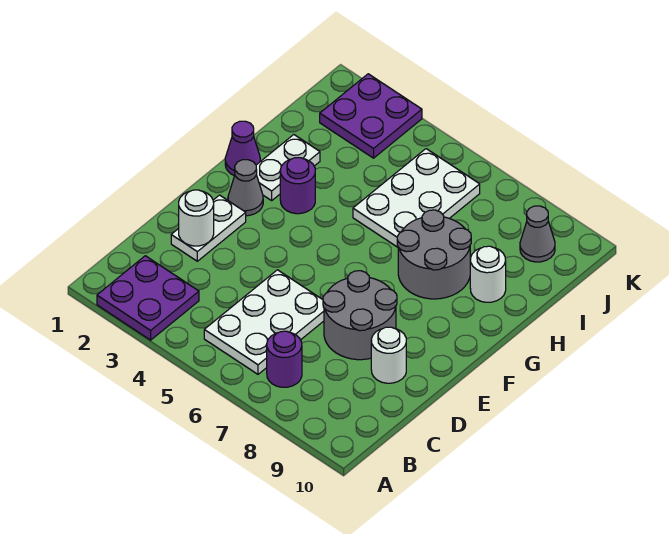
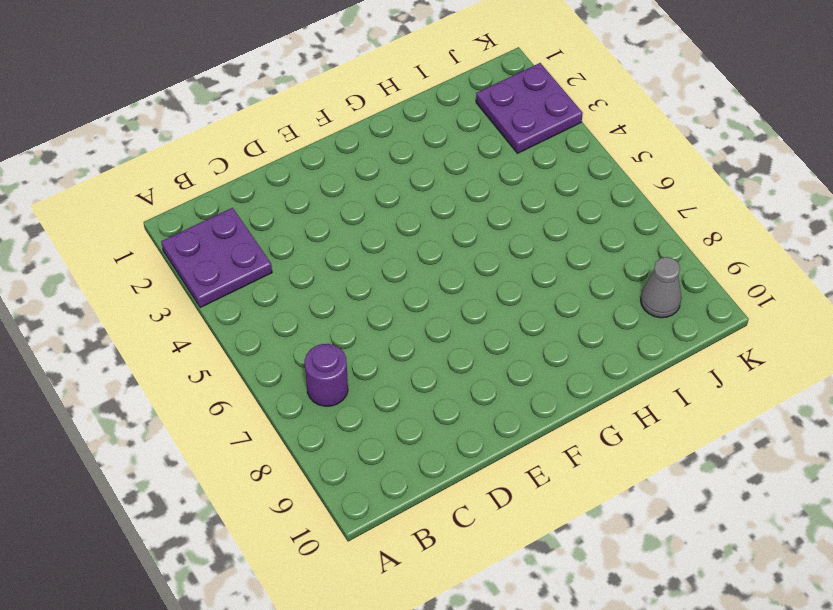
none -> white 2x3 plate [204,270,324,374]
none -> white 1x2 plate [171,195,246,261]
none -> grey 2x2 round brick [323,271,397,360]

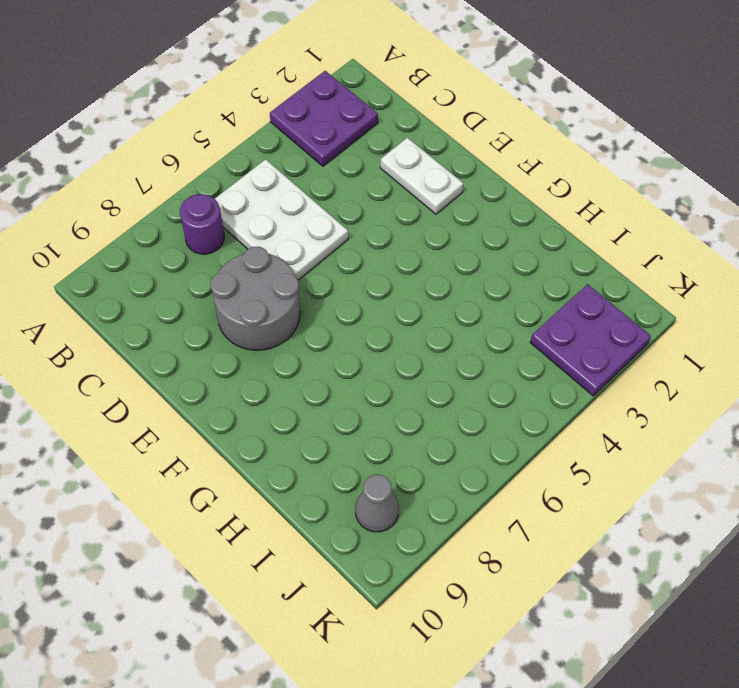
none -> white 1x1 round brick [371,327,406,383]
none -> grey 1x1 cone [228,160,263,216]
none -> purple 1x1 cone [225,121,260,176]

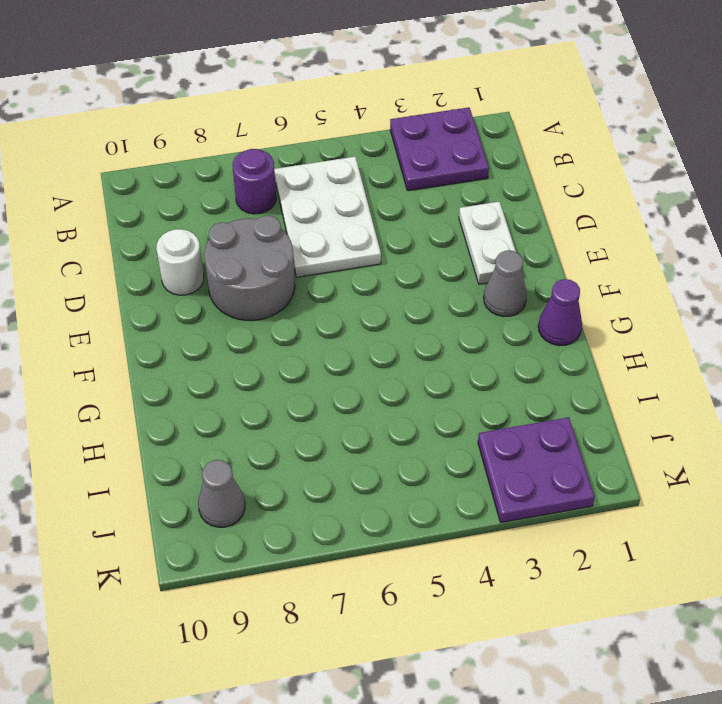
none -> white 1x2 plate [256,135,320,201]
none -> purple 1x1 round brick [280,158,315,214]
none -> grey 2x2 round brick [397,210,471,299]

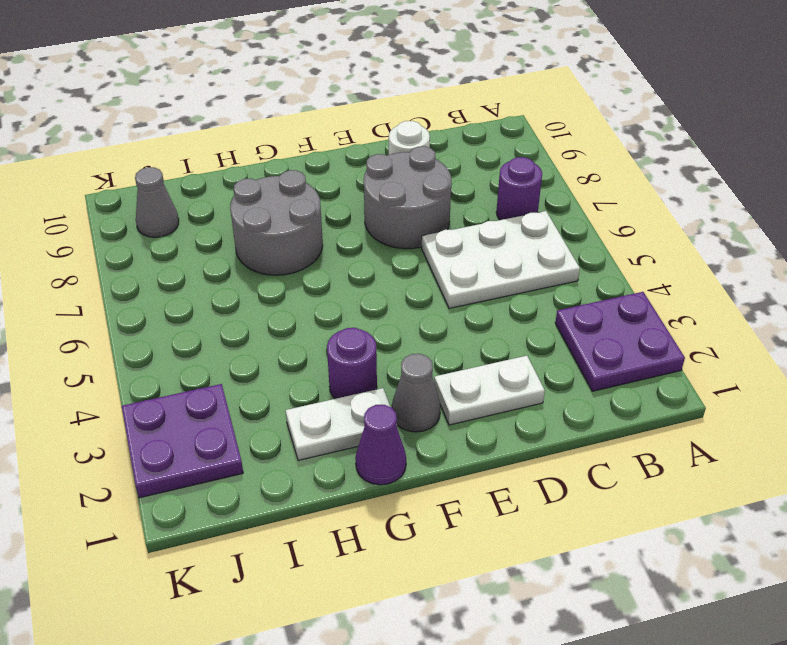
none -> white 2x3 plate [353,149,480,247]
none -> white 1x1 round brick [470,246,506,302]
none -> white 1x1 round brick [178,190,214,246]

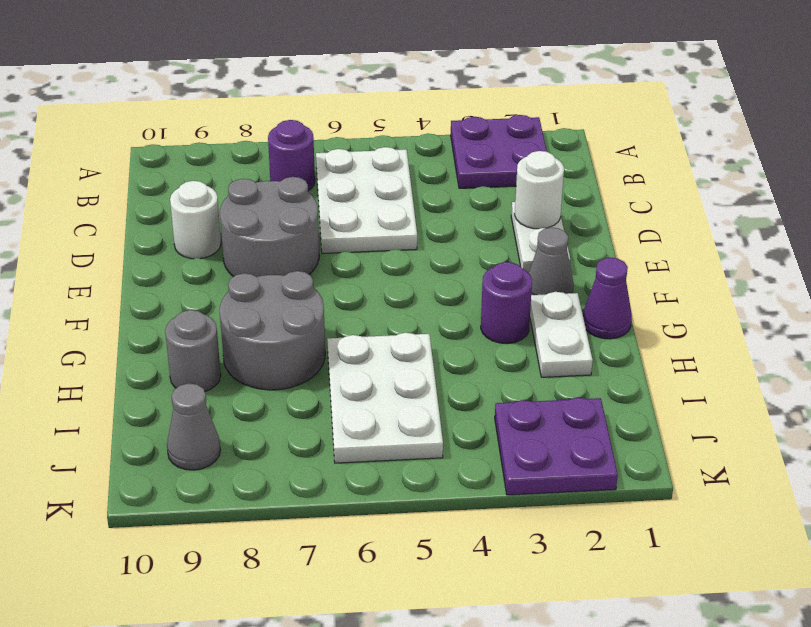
grey 1x1 round brick [165,310,221,391] -> white 1x1 round brick [470,246,506,302]

